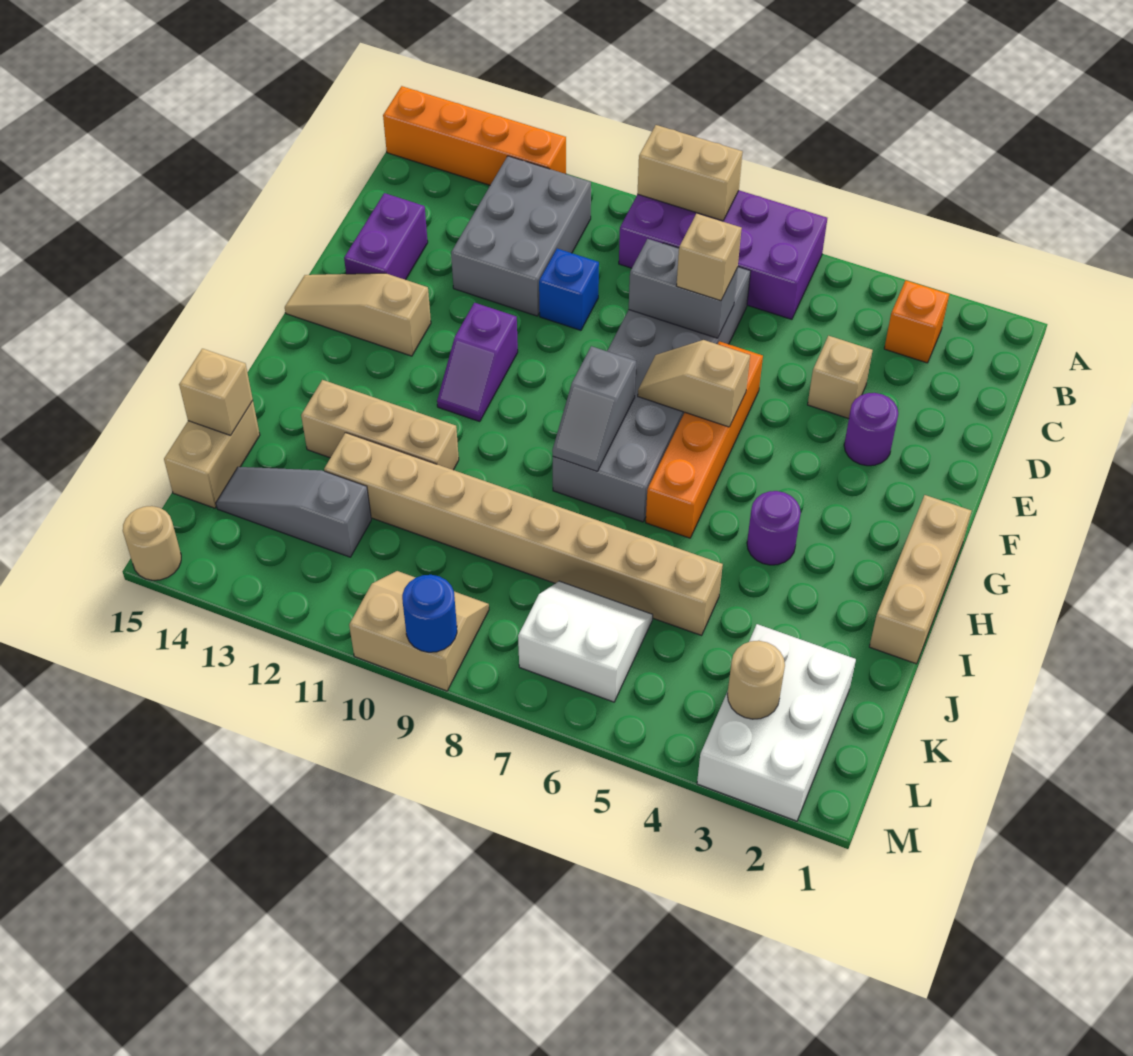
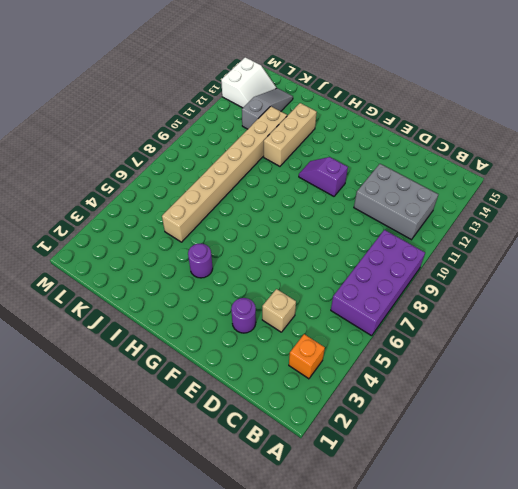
white 2x2 slope [221,57,276,108] -> white 2x2 slope moved to [518,581,653,702]
none -> orange 1x4 brick [383,86,566,185]
none -> grey 2x6 brick [553,243,751,522]
none -> blue 1x1 brick [539,249,599,330]
none -> purple 1x2 brick [344,193,428,280]

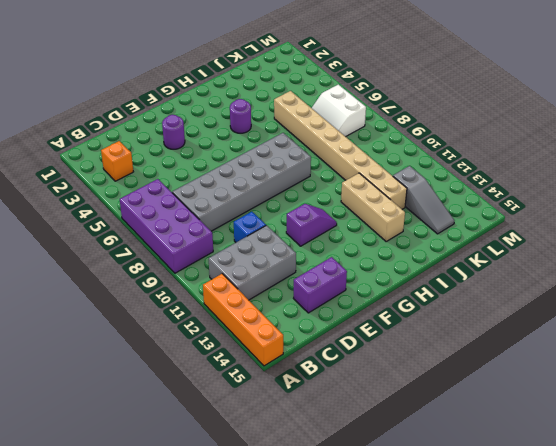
none -> tan 1x1 brick [808,336,873,418]
none -> orange 1x4 brick [646,341,763,538]
none -> tan 1x3 slope [285,273,431,356]
none -> tan 1x3 brick [869,495,971,664]

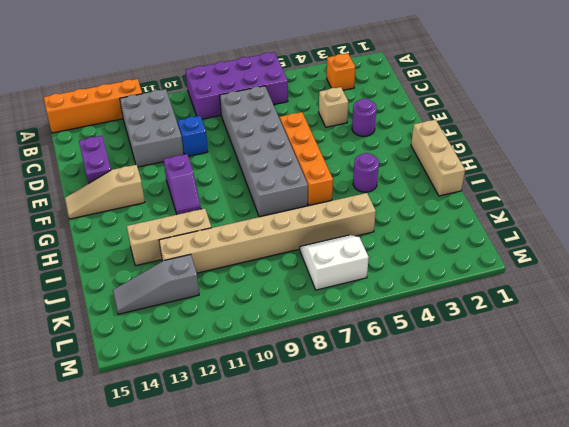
none -> tan 1x2 brick [164,401,260,508]
none -> white 2x3 brick [697,624,856,821]
none -> tan 2x2 slope [349,571,489,691]
none -> tan 1x1 round brick [123,506,181,580]

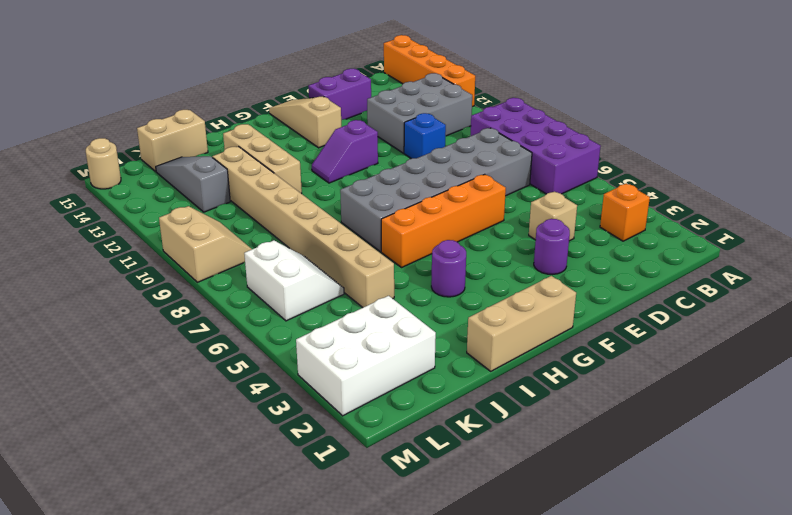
none -> tan 1x2 brick [637,125,743,221]
none -> grey 1x2 brick [629,239,738,338]
none -> tan 1x2 slope [638,340,750,427]
none -> grey 1x2 slope [552,346,636,471]

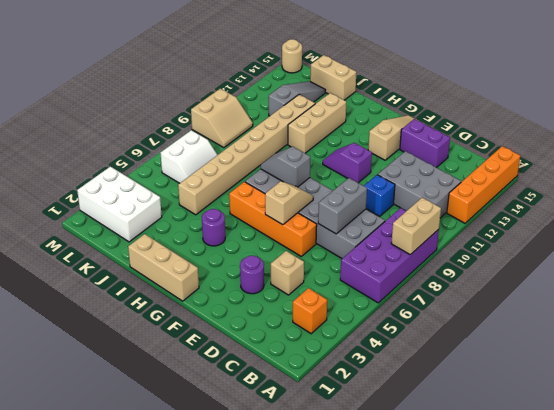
none -> tan 1x1 brick [179,349,253,435]
none -> tan 1x1 round brick [727,641,785,719]
none -> blue 1x1 round brick [402,575,457,652]
none -> tan 1x1 brick [677,213,742,301]

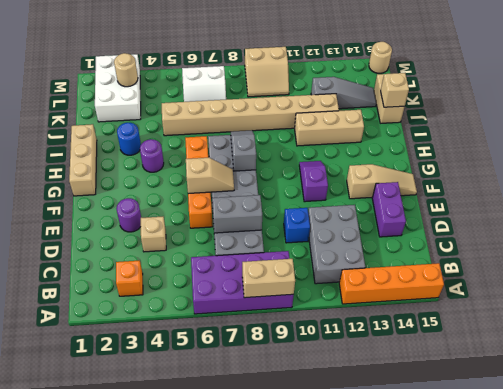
blue 1x1 round brick [117,123,141,155] -> blue 1x1 round brick moved to [402,575,457,652]
none -> tan 1x1 brick [677,213,742,301]

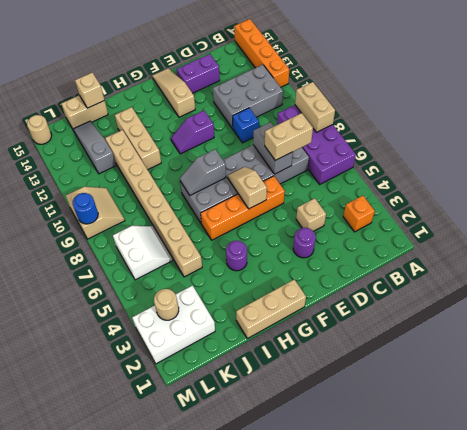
tan 1x2 brick [265,113,313,160] -> tan 1x1 brick [677,213,742,301]

